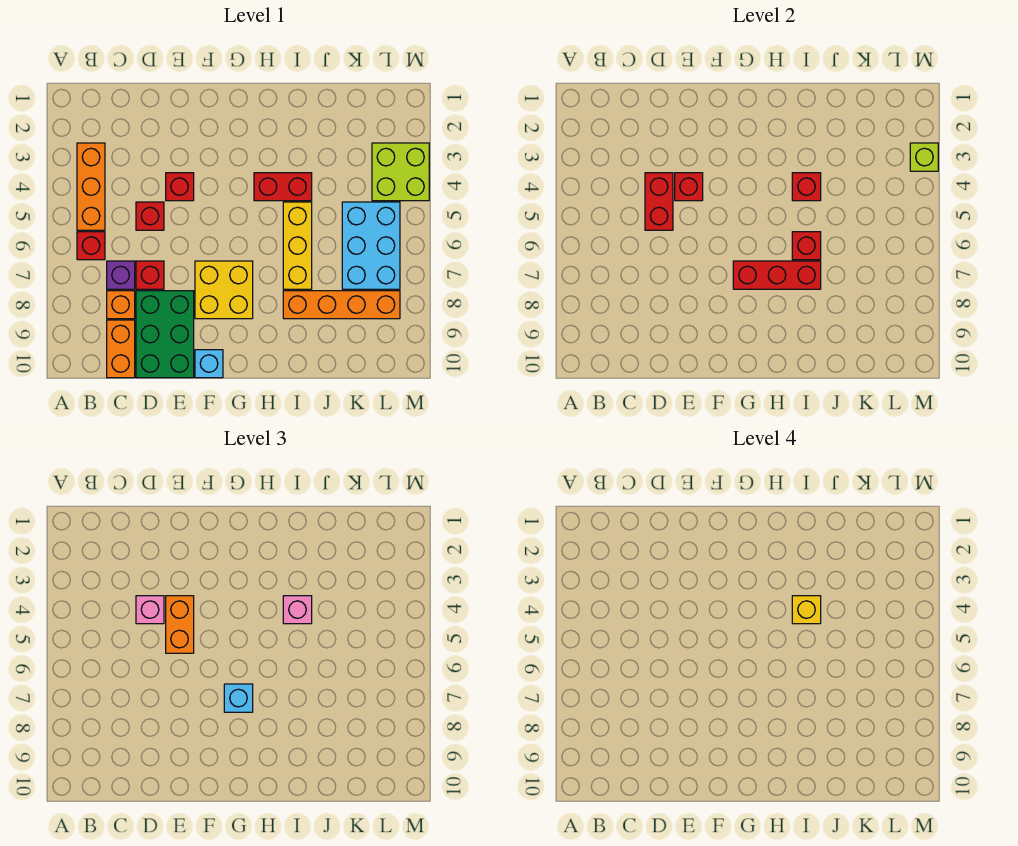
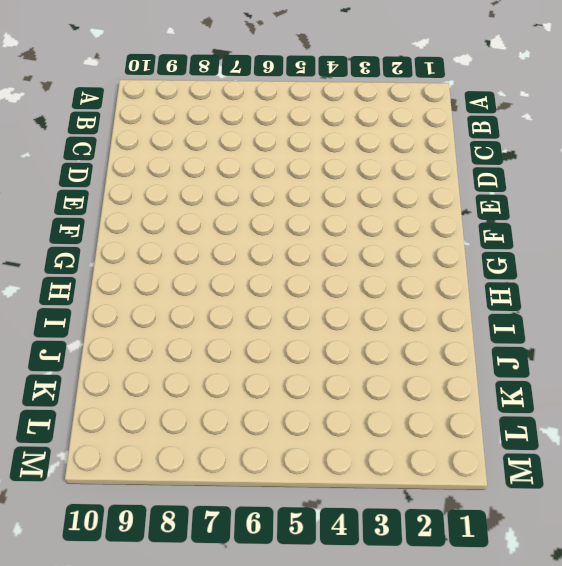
none -> orange 1x3 brick [77,143,105,230]
none -> red 1x1 brick [77,232,105,260]
none -> purple 1x1 brick [107,261,135,289]

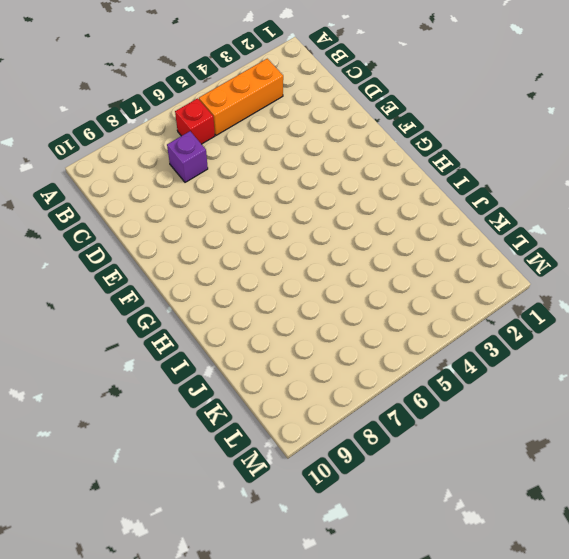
none -> orange 1x1 brick [107,291,135,319]
none -> orange 1x2 brick [107,320,135,378]
none -> red 1x1 brick [136,202,164,230]

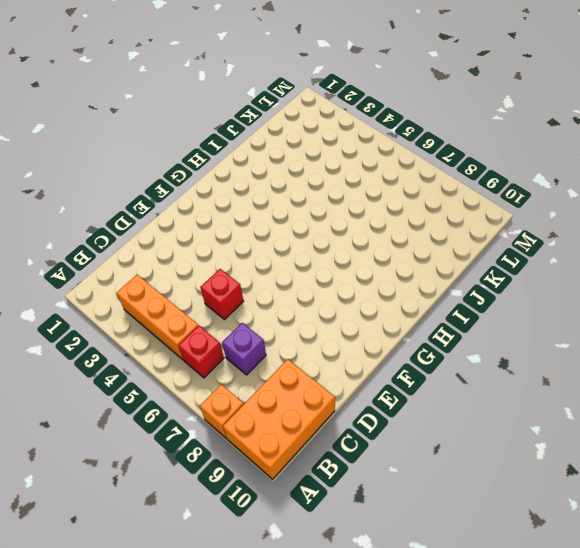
orange 1x1 brick [200,384,244,438] -> orange 1x1 brick moved to [107,291,135,319]
orange 2x3 brick [223,359,335,479] -> orange 1x2 brick [107,320,135,378]
none -> red 1x1 brick [136,261,164,289]
none -> green 2x3 brick [136,291,194,378]
none -> red 1x1 brick [166,173,194,201]

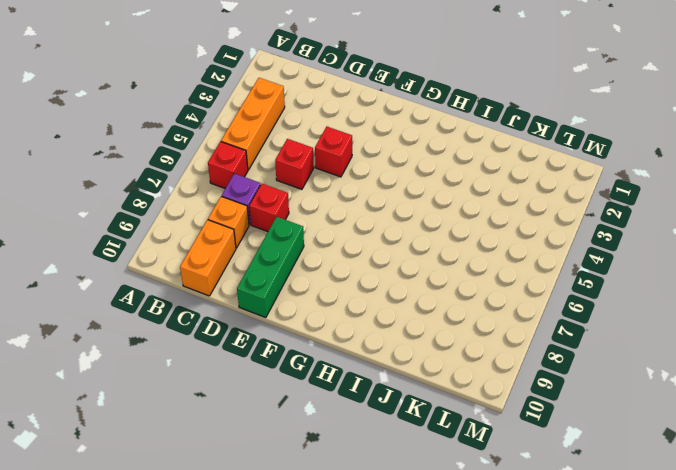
green 1x3 brick [237,217,304,318] -> green 2x3 brick [136,291,194,378]
none -> yellow 2x2 brick [195,261,253,319]
none -> cyan 1x1 brick [195,350,223,378]
none -> red 1x2 brick [254,173,312,201]

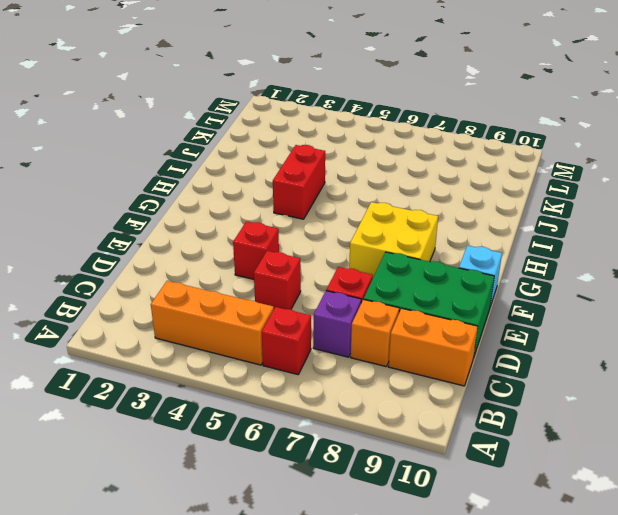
none -> yellow 1x3 brick [283,202,312,289]
none -> orange 1x4 brick [283,291,400,319]
none -> cyan 2x3 brick [342,202,400,289]

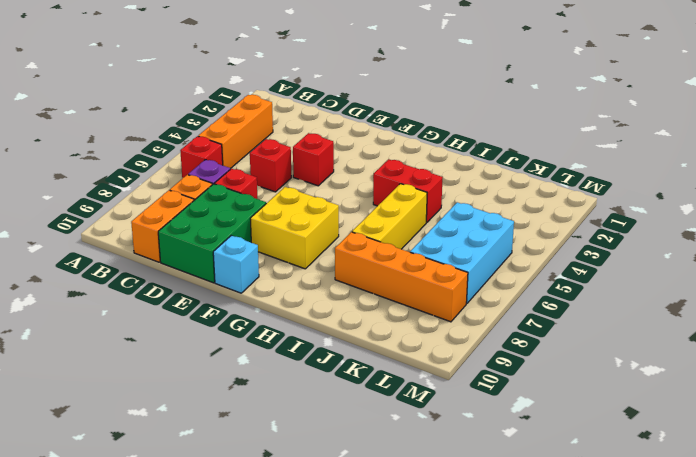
none -> lime 2x2 brick [372,143,429,201]
none -> red 1x2 brick [645,173,673,230]
none -> red 1x1 brick [675,173,703,201]

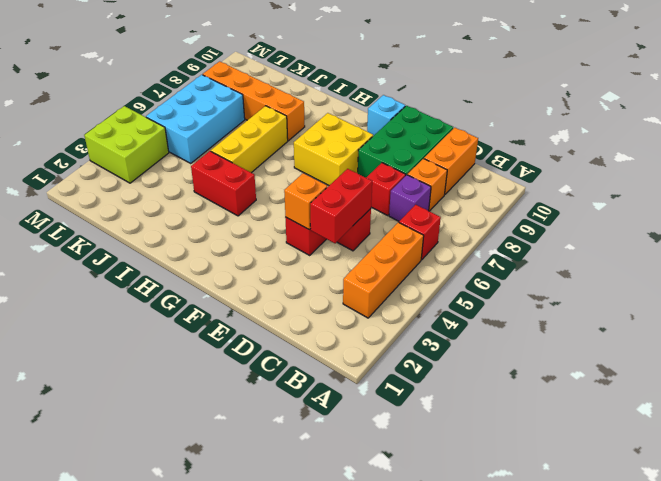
orange 1x1 brick [284,173,327,230] -> red 1x1 brick [675,173,703,201]
none -> red 1x3 brick [733,261,821,289]
none -> red 1x1 brick [792,173,821,201]
none -> red 1x1 brick [792,232,821,260]

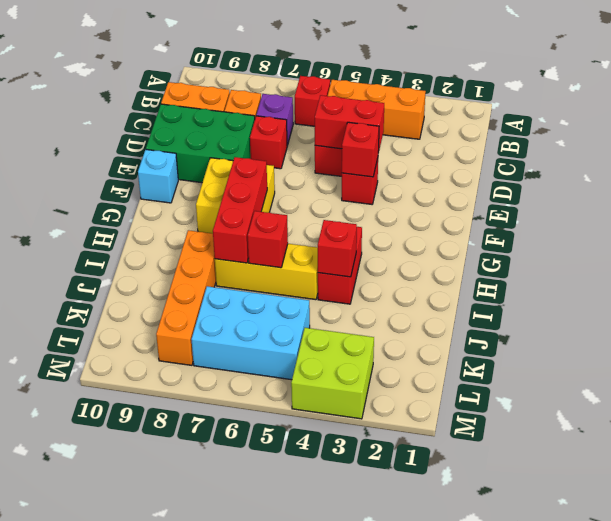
none -> lime 1x1 brick [910,143,938,171]
none -> pink 1x1 brick [136,596,164,624]
none -> orange 1x2 brick [166,596,194,653]

